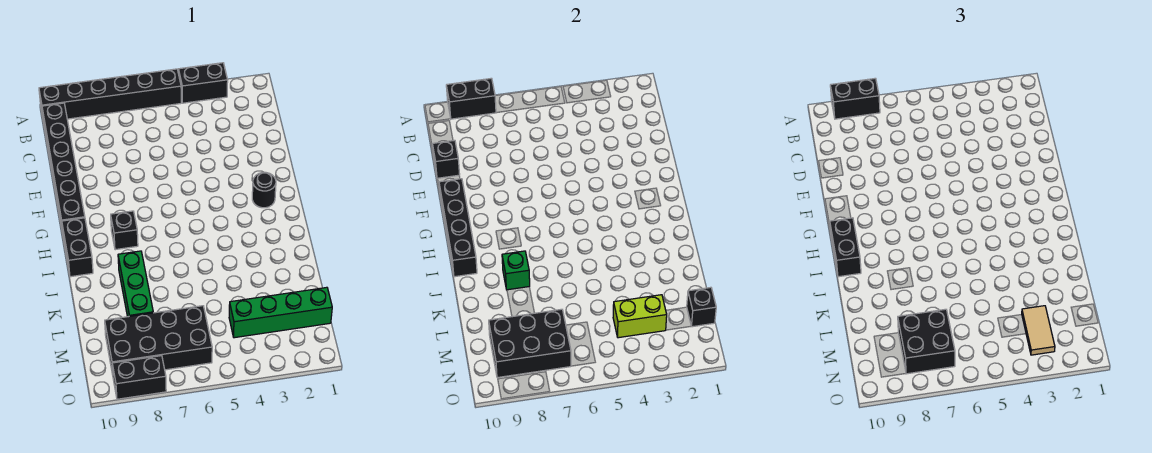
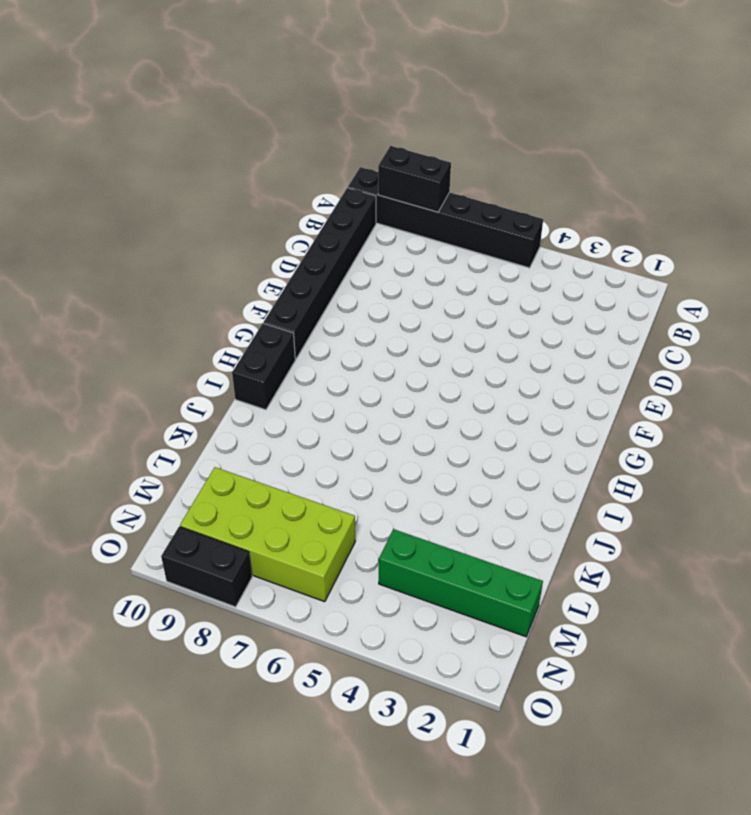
lime 2x4 brick [180,467,355,602] -> black 2x4 brick [105,306,212,375]
none -> black 1x2 brick [178,63,228,103]
none -> black 1x1 round brick [252,172,276,208]
none -> black 1x1 brick [111,211,138,250]

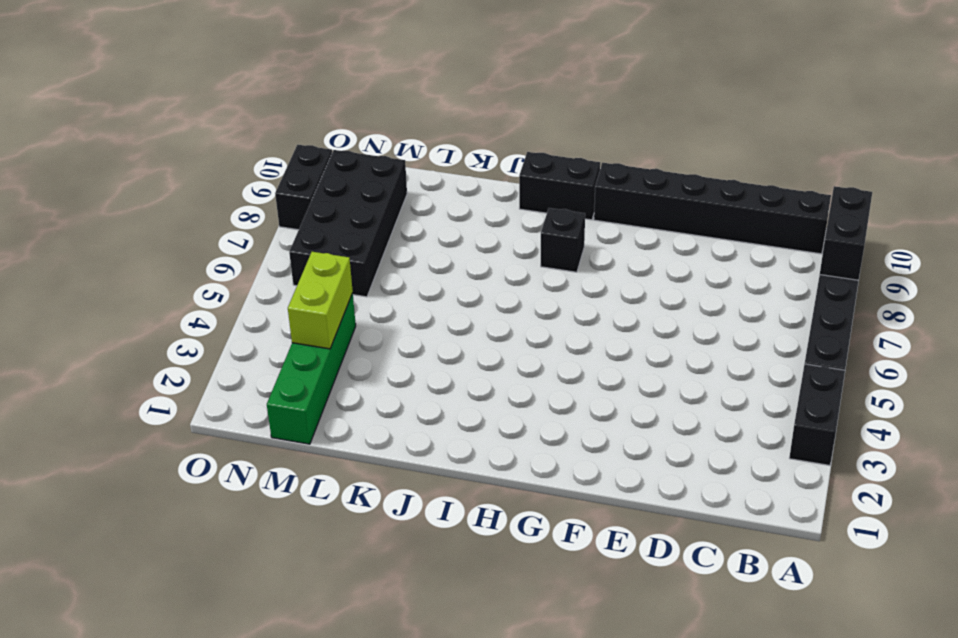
none -> black 1x1 round brick [252,172,276,208]
none -> green 1x3 brick [118,251,153,317]
none -> black 1x1 brick [433,140,460,179]

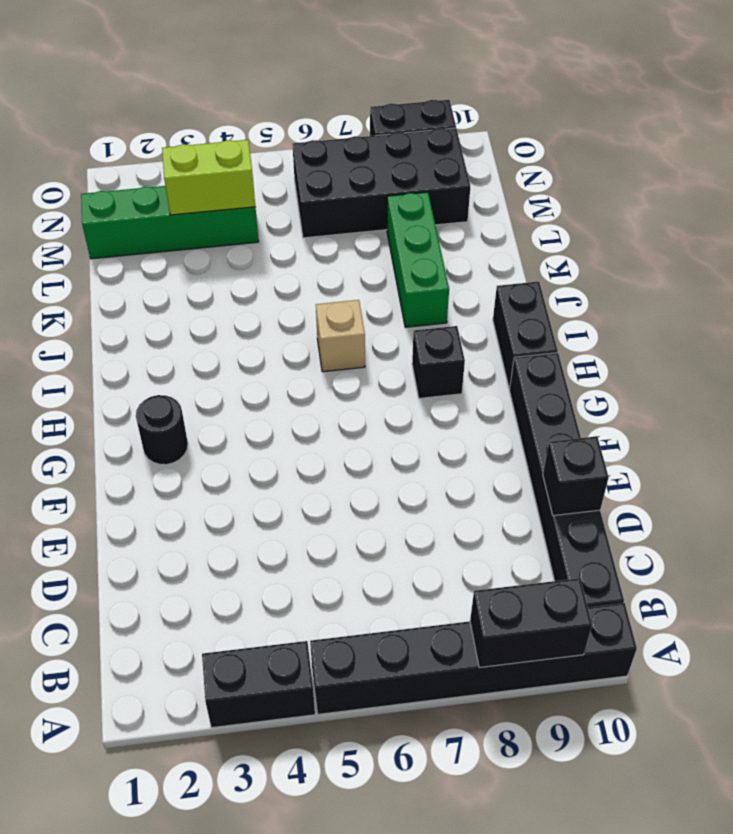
tan 1x1 brick [316,300,365,372] -> none
none -> black 1x4 brick [439,179,477,277]
none -> green 1x1 brick [502,251,530,290]
none -> black 1x1 brick [687,287,716,327]

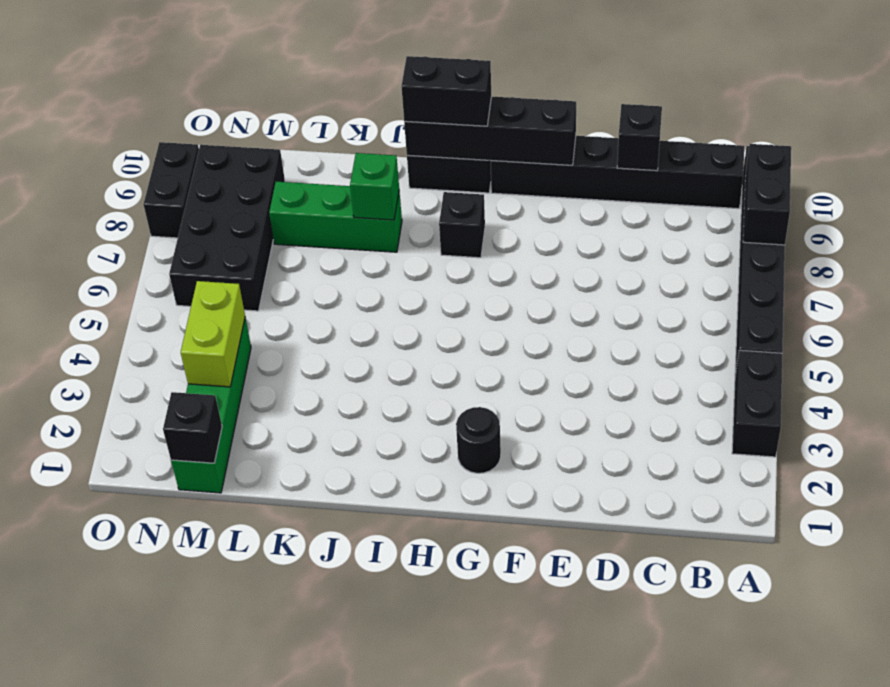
none -> black 2x3 brick [489,309,571,378]
none -> black 1x2 brick [830,78,880,119]
none -> tan 1x2 tile [1022,306,1055,355]

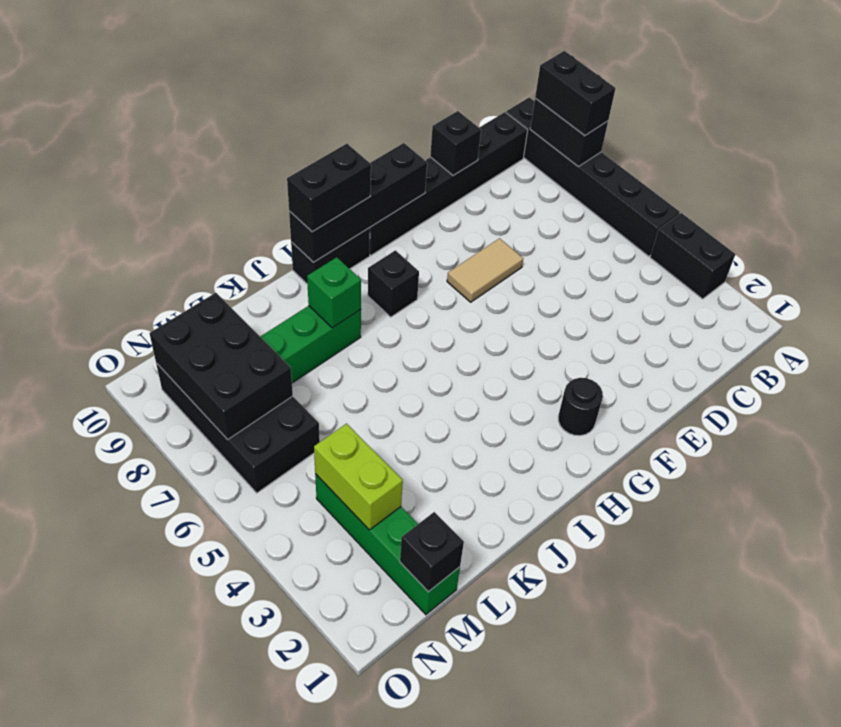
tan 1x2 tile [447,238,523,302] -> tan 1x2 tile moved to [1022,306,1055,355]
none -> black 1x2 brick [112,356,166,399]
none -> black 2x2 brick [898,309,955,374]

